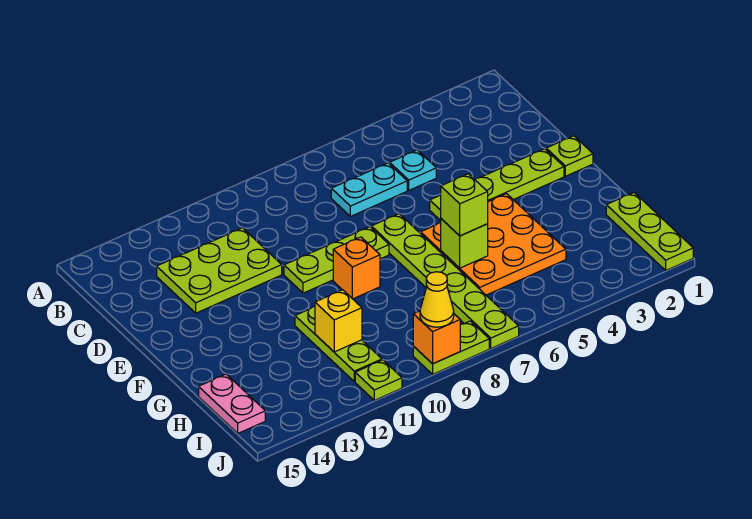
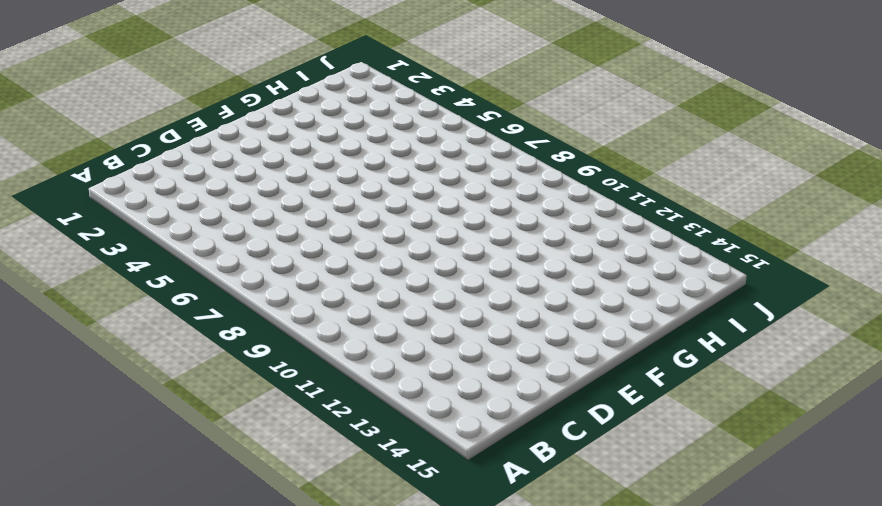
none -> cyan 1x1 plate [390,150,436,190]
none -> cyan 1x2 plate [331,163,407,216]
none -> lime 2x3 plate [157,228,282,313]

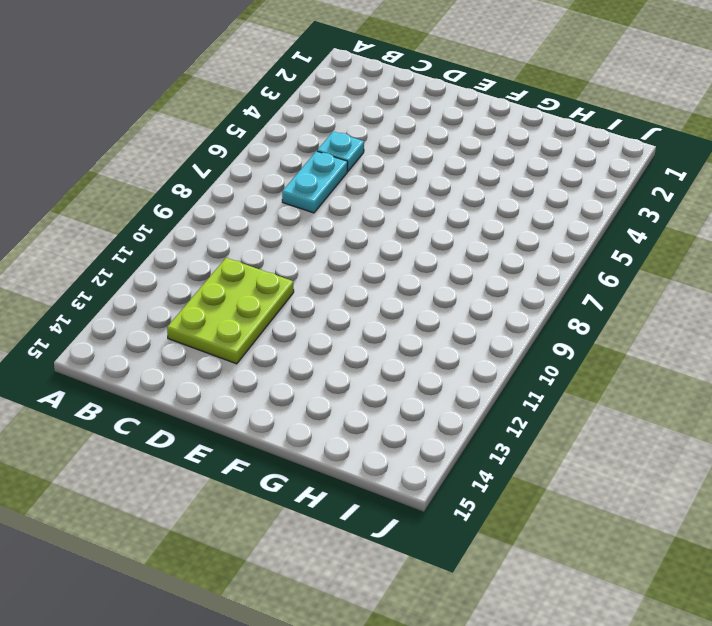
none -> lime 1x1 plate [546,136,593,176]
none -> lime 1x4 plate [430,149,564,221]
none -> lime 1x6 plate [371,214,519,348]

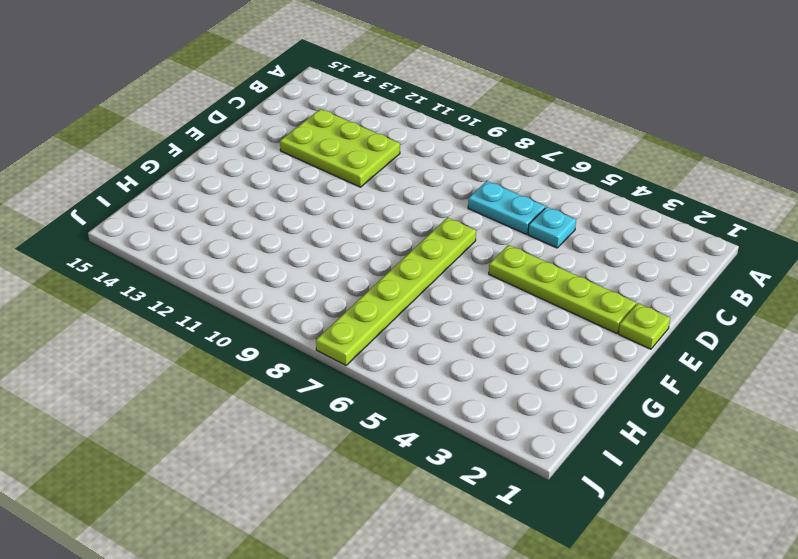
none -> lime 1x3 plate [284,227,389,293]
none -> orange 3x3 plate [421,194,566,295]
none -> orange 1x1 brick [333,237,380,299]

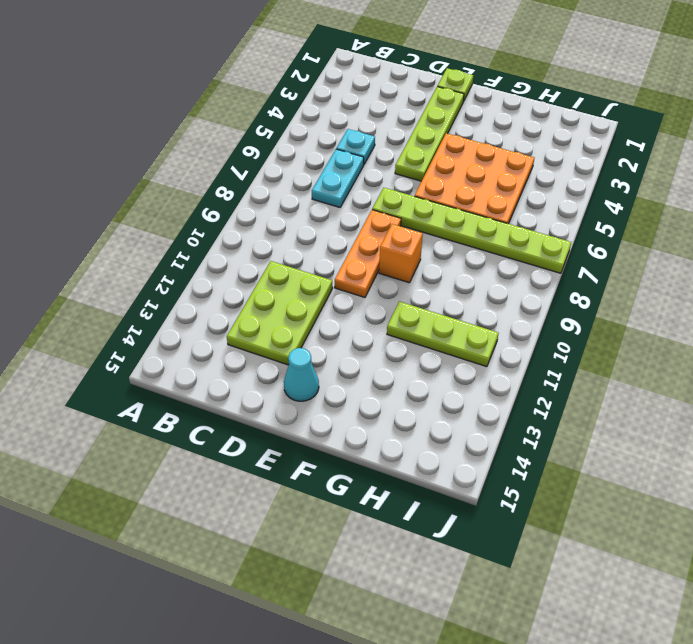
orange 1x3 plate [335,210,401,297] -> lime 1x3 plate [284,227,389,293]
cyan 1x1 cone [284,348,319,401] -> none
none -> lime 1x3 plate [606,193,693,270]
none -> pink 1x2 plate [199,374,265,433]
none -> lime 1x2 plate [413,321,489,374]

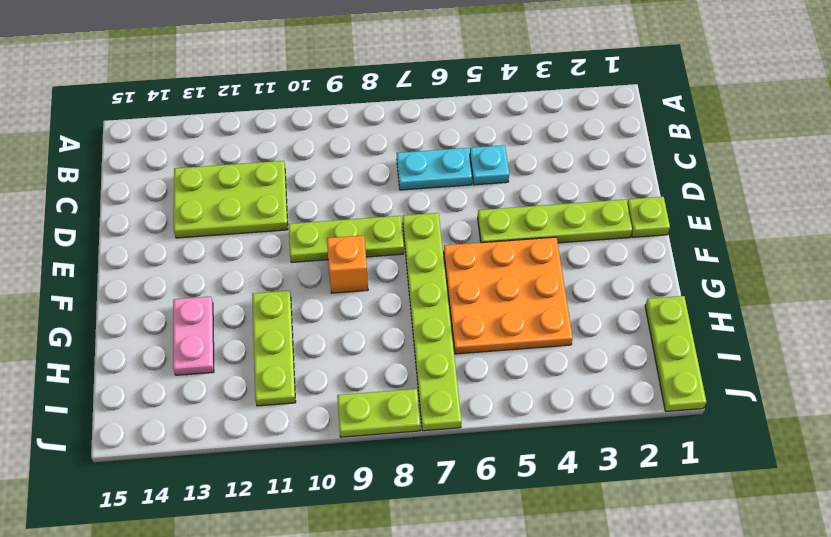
pink 1x2 plate [173,297,214,375] -> pink 1x2 plate moved to [199,374,265,433]
none -> lime 1x1 plate [355,360,402,400]
none -> lime 1x1 brick [441,219,488,268]
none -> yellow 1x1 brick [315,290,362,352]

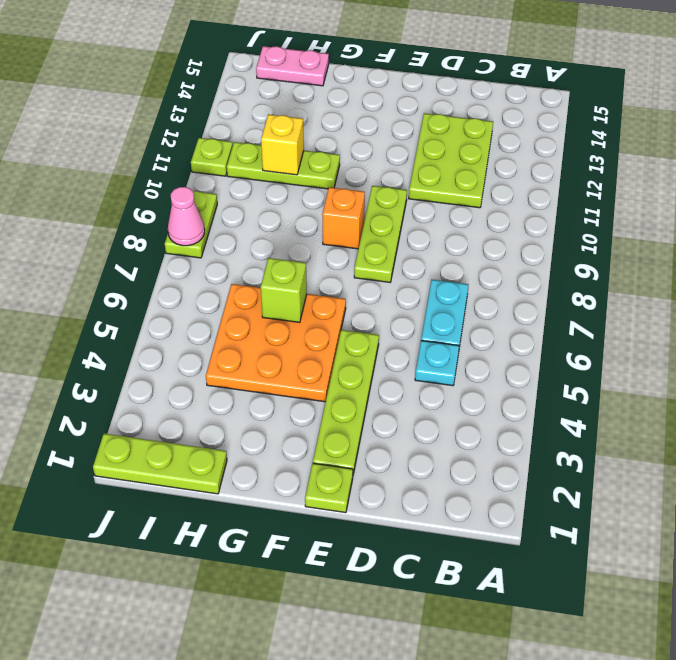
pink 1x1 cone [168,187,205,246] -> none
none -> lime 1x6 plate [371,214,519,348]
none -> orange 1x1 brick [413,311,460,364]
none -> lime 1x1 brick [441,174,488,236]

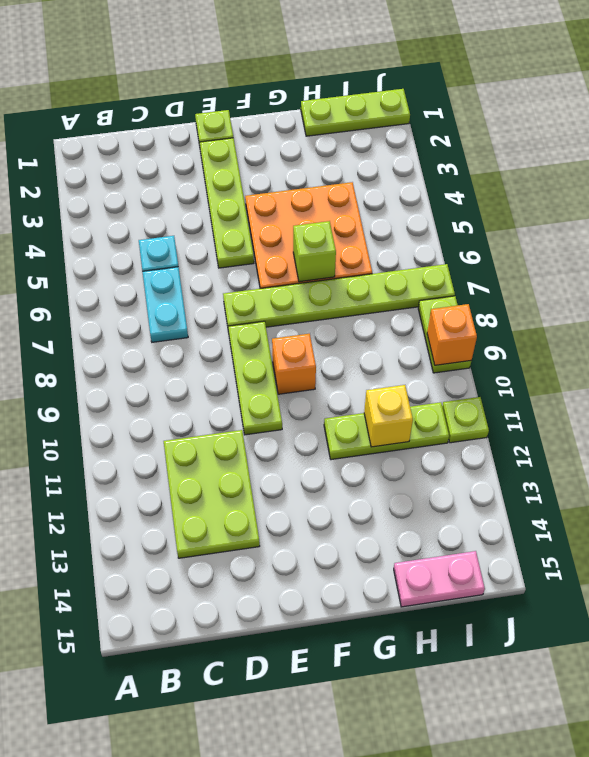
none -> lime 1x1 brick [441,174,488,236]
none -> yellow 1x1 cone [420,272,454,327]

